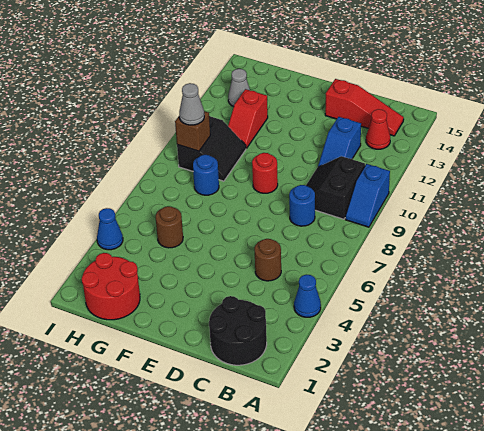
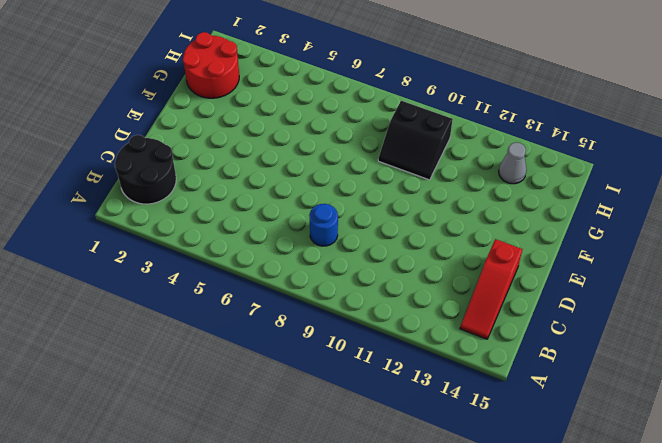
none -> blue 1x1 cone [294,275,321,317]
none -> blue 1x2 slope [345,164,390,227]
none -> black 2x2 slope [306,156,365,219]

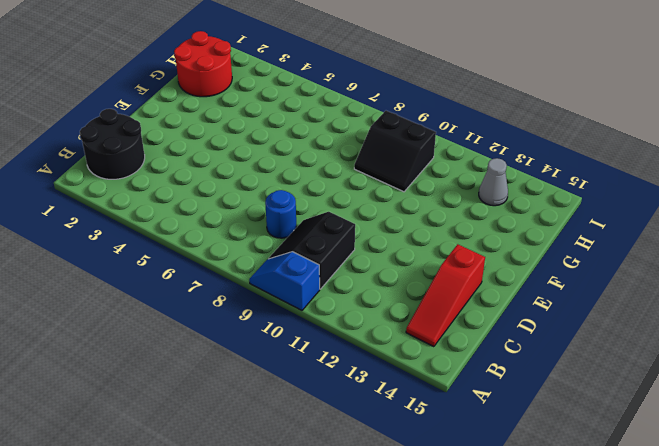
black 2x2 slope [268,212,355,289] -> black 2x2 slope turned to [306,156,365,219]
none -> blue 1x1 cone [294,275,321,317]
none -> red 1x1 cone [366,109,390,149]
none -> brown 1x1 round brick [254,239,281,281]

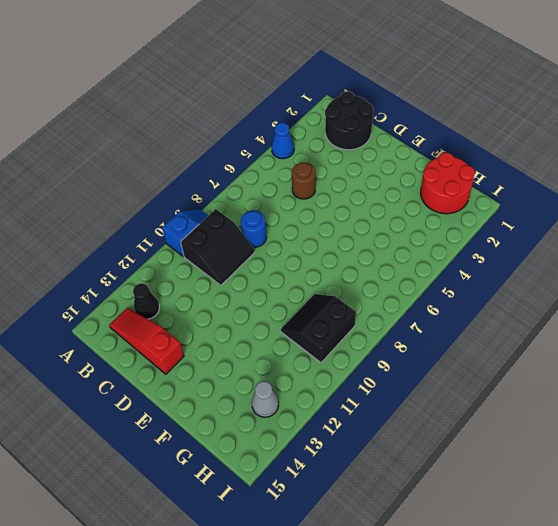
black 1x1 cone [133,283,159,319] -> red 1x1 cone [366,109,390,149]
none -> blue 1x2 slope [318,117,361,167]
none -> red 1x1 round brick [252,153,278,193]
none -> brown 1x1 round brick [156,206,183,248]

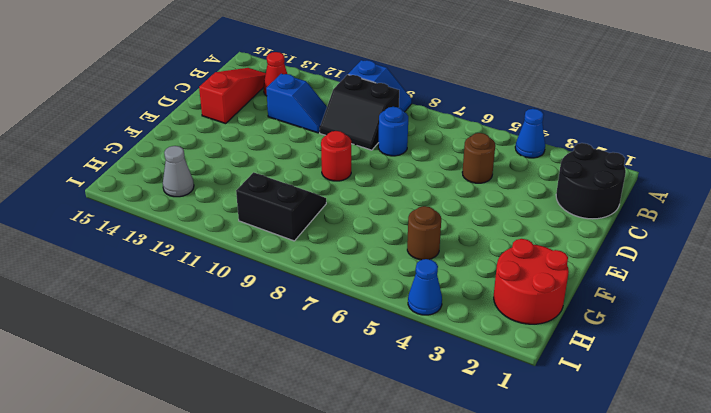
none -> blue 1x1 round brick [193,155,219,195]
none -> red 1x2 slope [228,89,268,149]
none -> brown 1x1 brick [175,111,210,151]

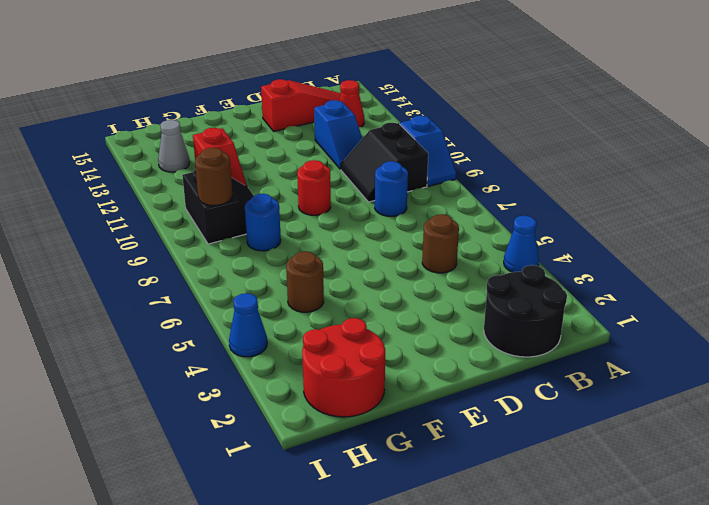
brown 1x1 round brick [195,147,232,205] -> brown 1x1 brick [175,111,210,151]
none -> grey 1x1 cone [179,83,204,125]

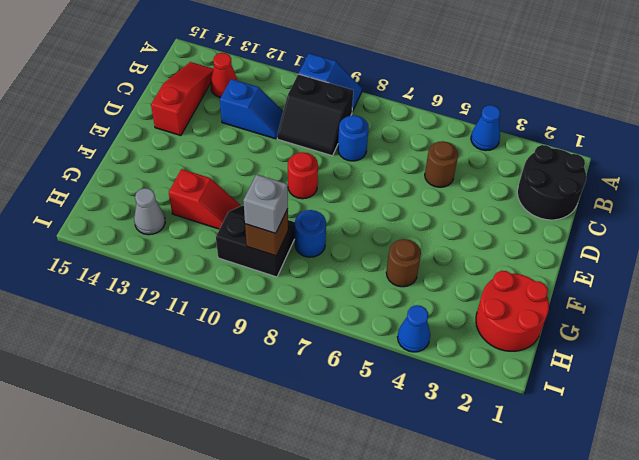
grey 1x1 brick [243,174,288,233] -> grey 1x1 cone [179,83,204,125]

